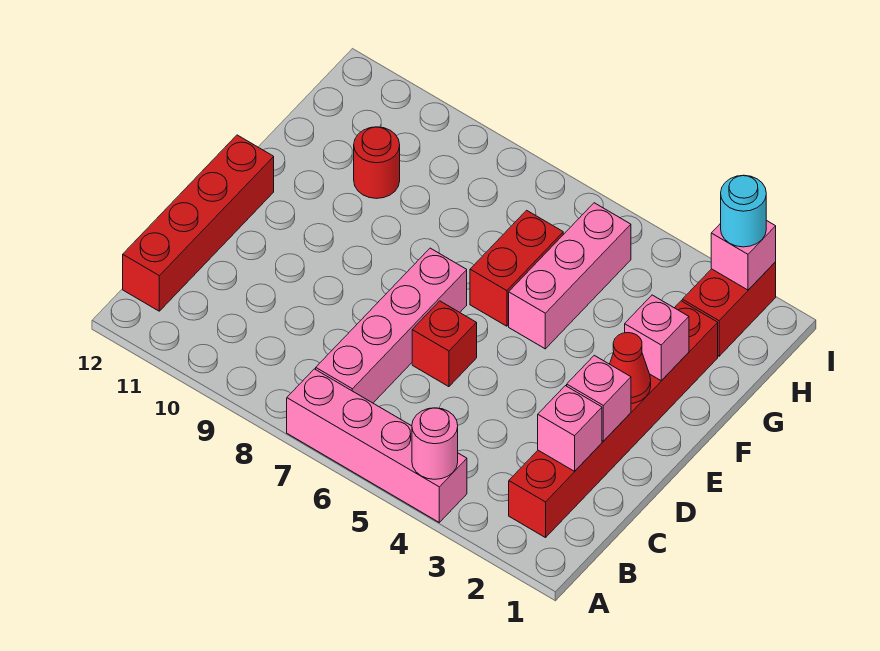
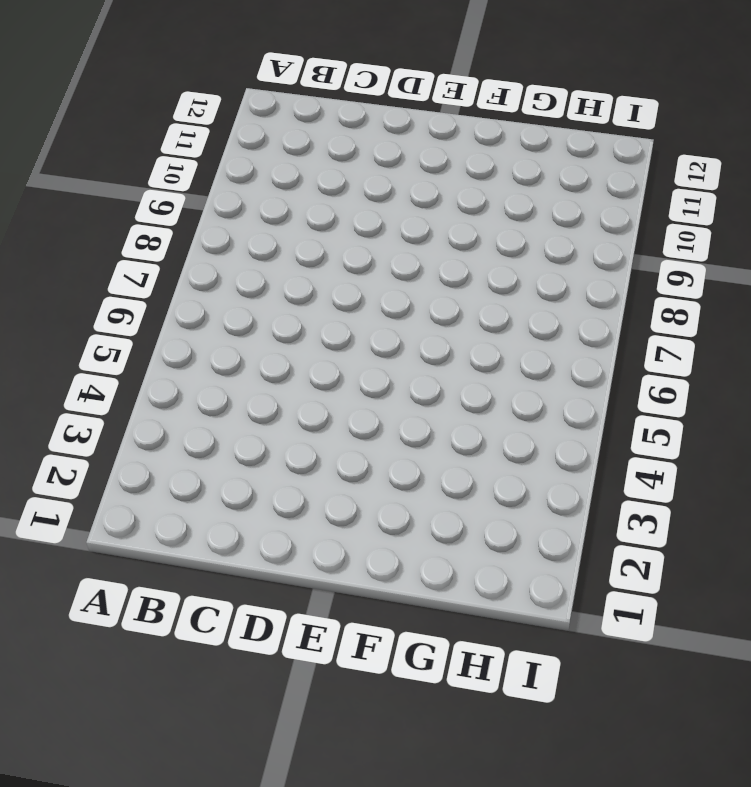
none -> pink 1x4 brick [287,369,467,522]
none -> red 1x6 brick [509,301,718,538]
none -> pink 1x4 brick [316,248,467,403]

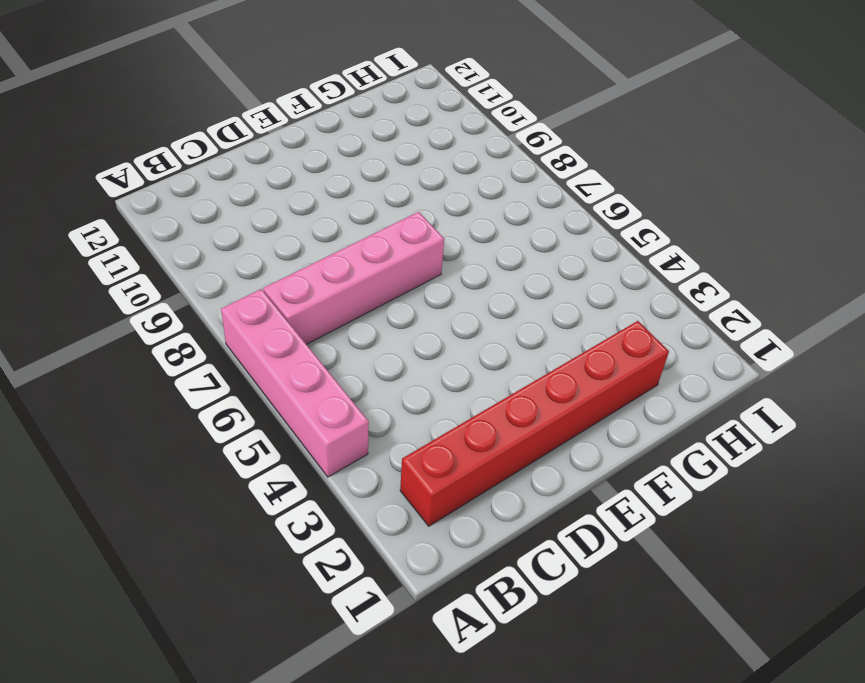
none -> red 1x4 brick [123,135,274,311]
none -> red 1x1 brick [412,301,477,387]
none -> pink 1x3 brick [509,203,631,349]

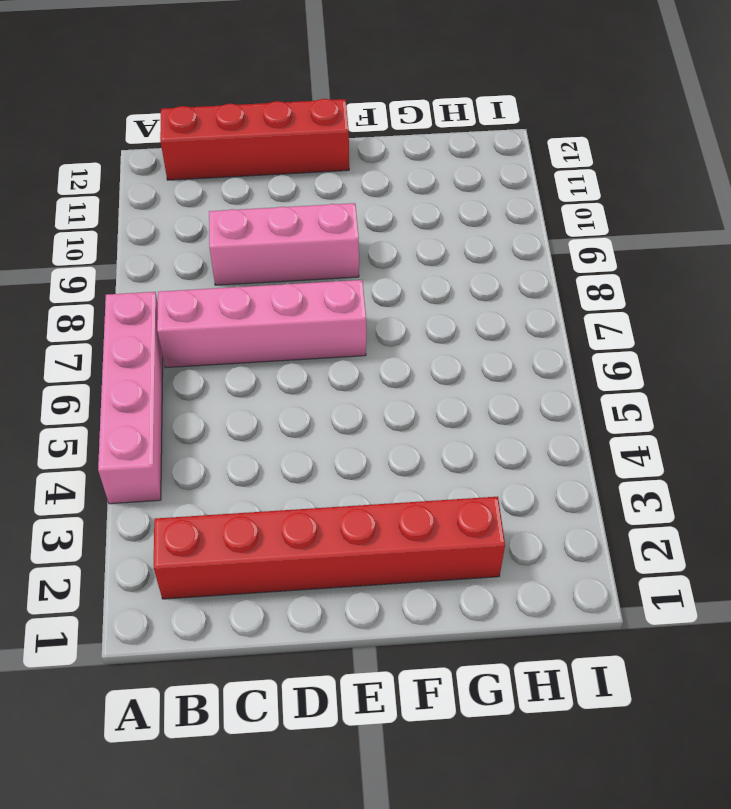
pink 1x3 brick [209,203,359,285] -> pink 1x3 brick moved to [509,203,631,349]
none -> red 1x1 brick [412,301,477,387]
none -> red 1x2 brick [470,210,563,326]
none -> red 1x1 round brick [354,127,400,198]

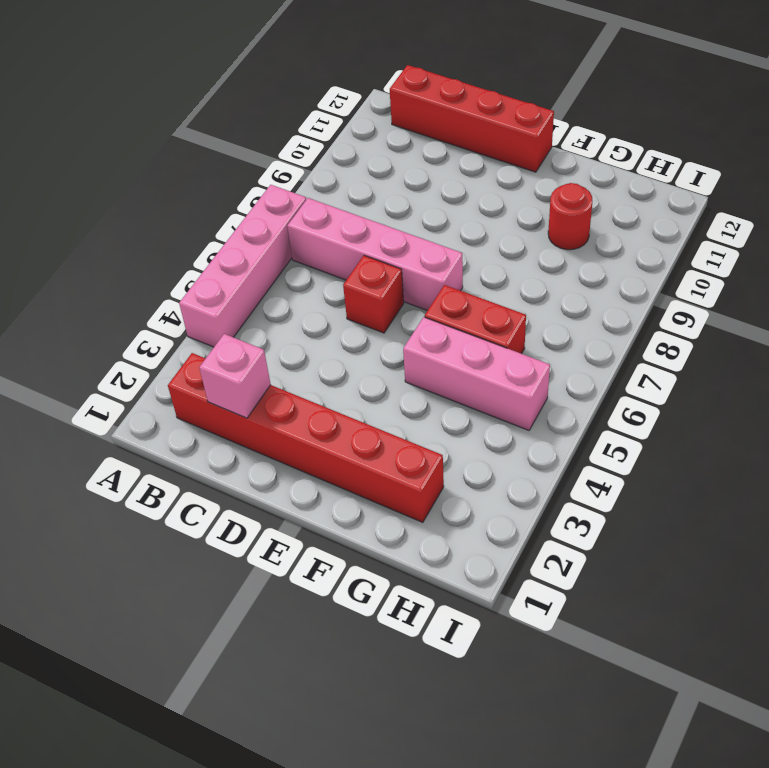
none -> red 1x2 brick [682,262,776,356]
none -> pink 1x1 round brick [412,408,458,479]
none -> pink 1x1 brick [567,355,631,441]

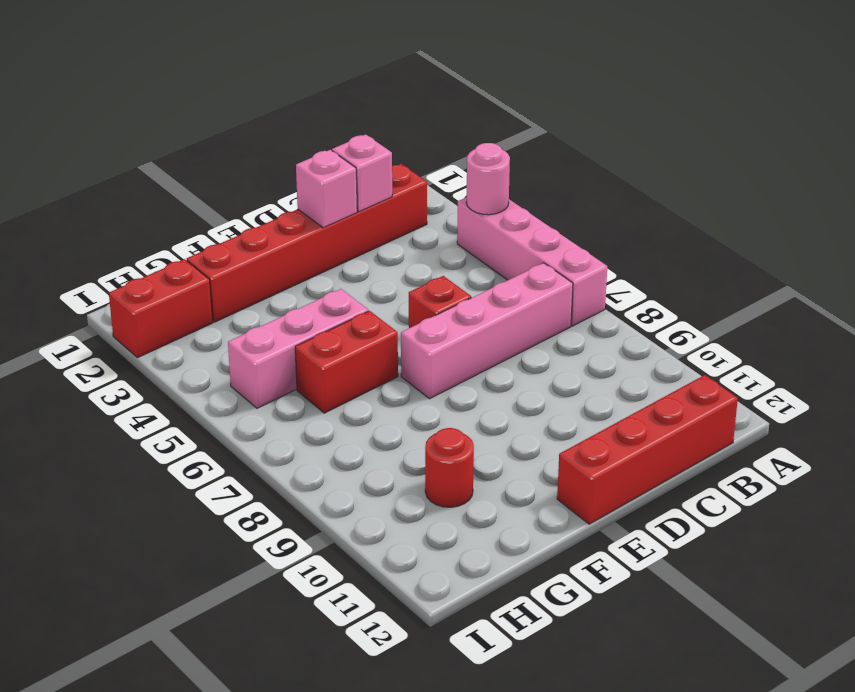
none -> red 1x1 cone [610,333,651,403]
none -> pink 1x1 brick [625,295,689,381]
none -> pink 1x1 brick [711,220,776,290]

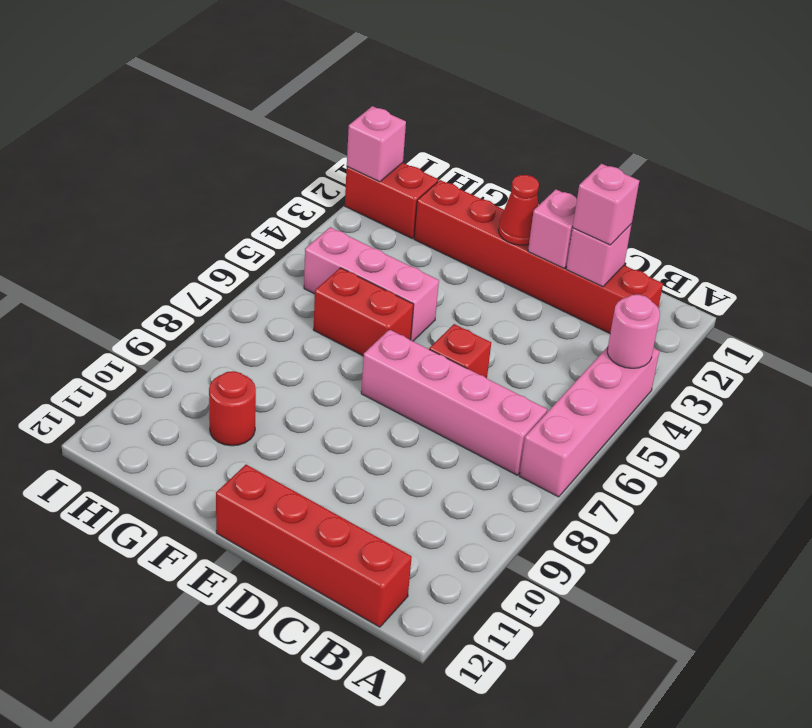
pink 1x1 brick [573,164,639,245] -> pink 1x1 brick moved to [625,295,689,381]
none -> cyan 1x1 round brick [721,175,766,247]

